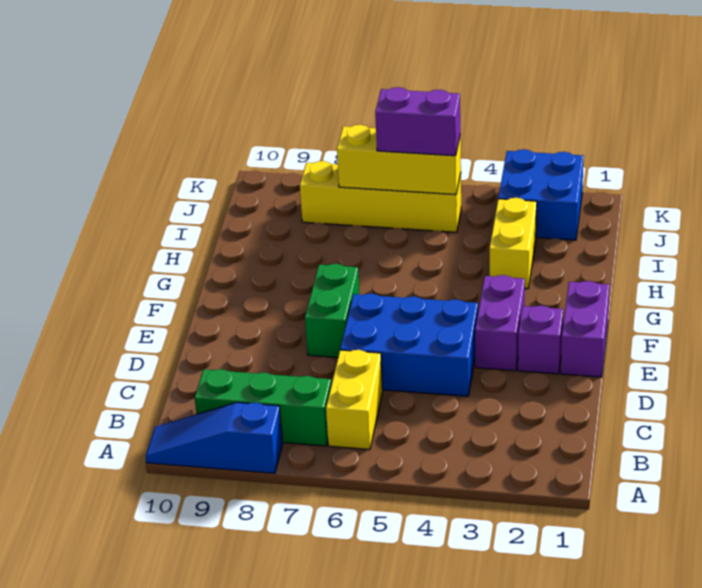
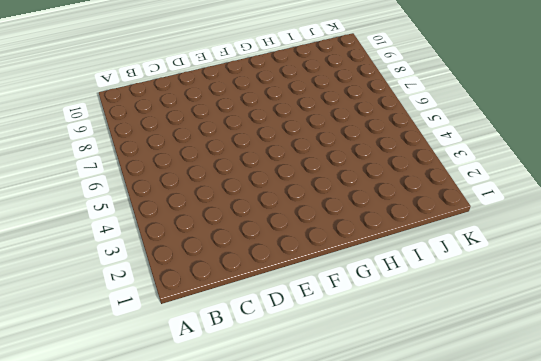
none -> blue 1x3 slope [146,402,283,473]
none -> yellow 1x2 brick [326,350,383,450]
none -> green 1x3 brick [195,369,331,446]

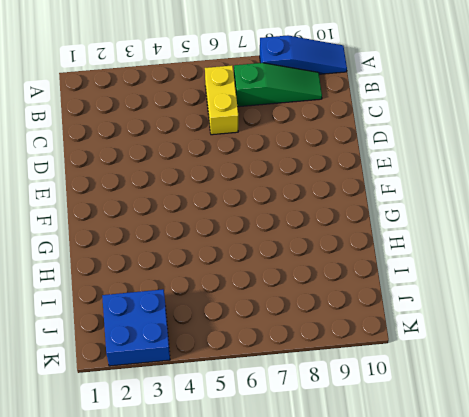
green 1x3 slope [234,63,322,107] -> green 1x3 brick [195,369,331,446]
none -> blue 2x3 brick [340,293,478,396]
none -> purple 1x2 brick [561,281,609,377]
none -> purple 1x1 brick [518,305,563,374]

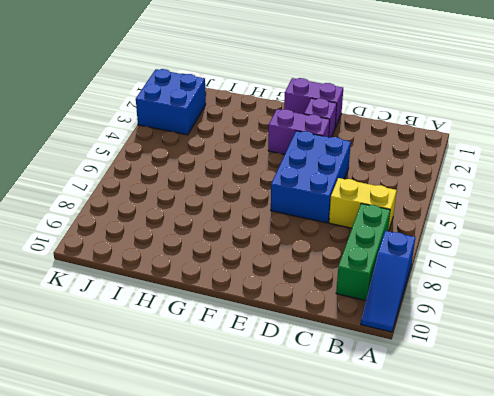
none -> green 1x2 brick [305,264,359,357]
none -> yellow 1x2 brick [490,198,537,289]
none -> yellow 1x4 brick [300,161,461,232]

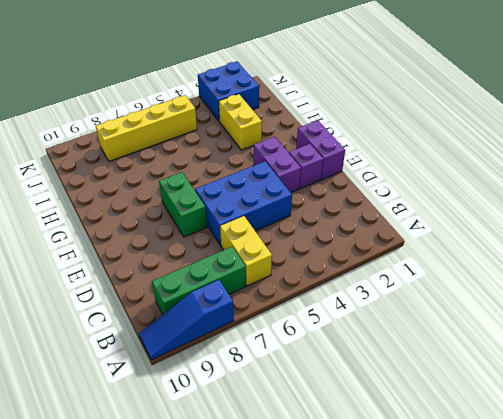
none -> yellow 1x3 brick [337,125,461,195]
none -> purple 1x2 brick [375,87,460,156]

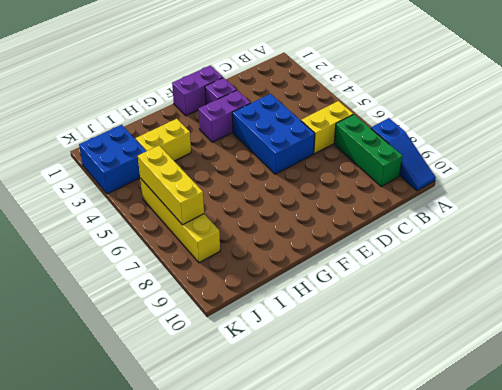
none -> green 1x2 brick [305,264,359,357]
none -> purple 1x2 brick [375,87,460,156]

